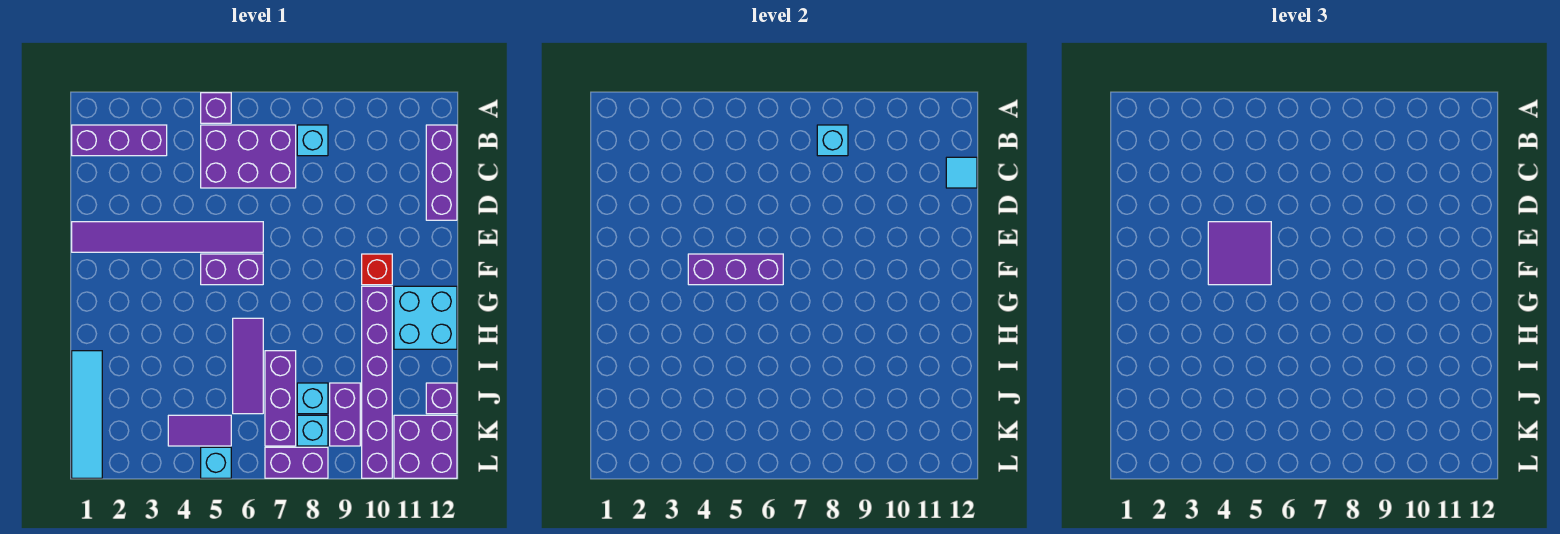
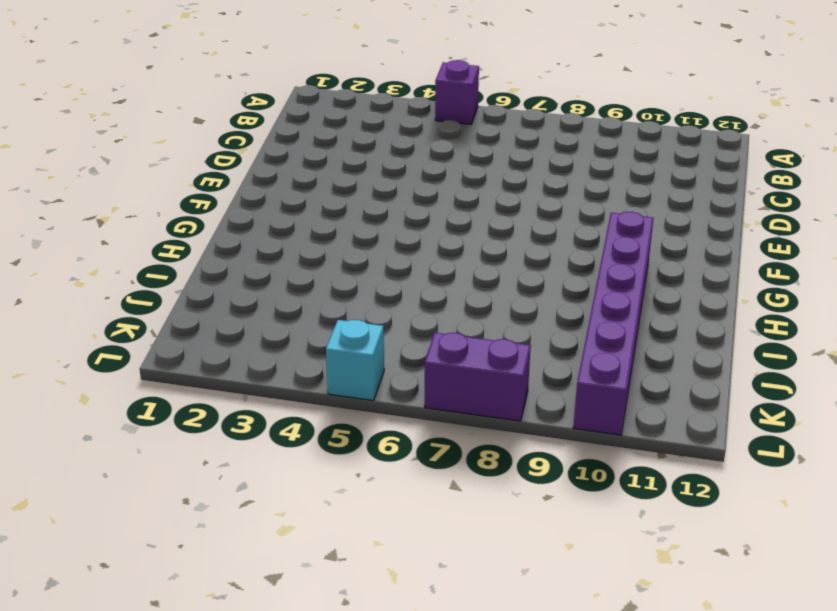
none -> purple 1x3 brick [72,125,167,156]
none -> purple 2x3 brick [201,125,296,188]
none -> cyan 1x1 brick [297,125,328,156]

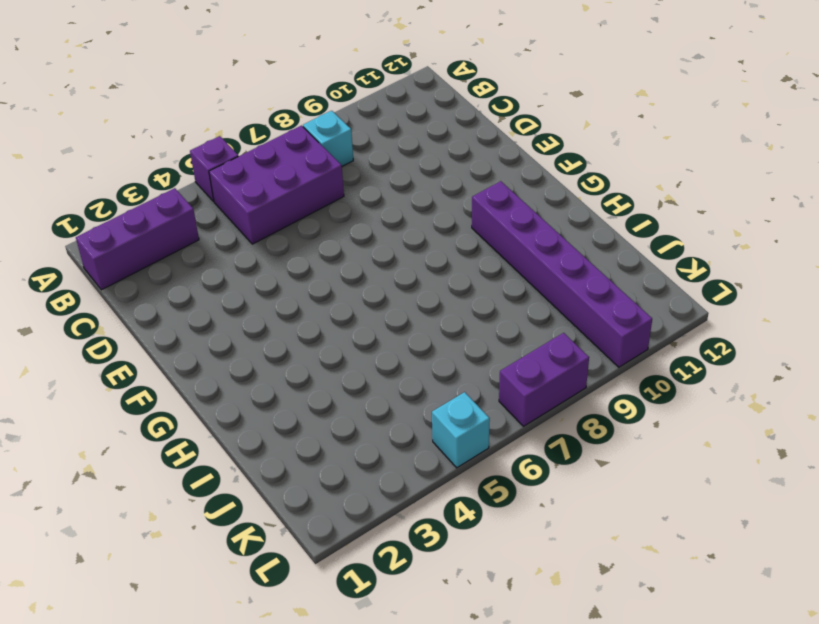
none -> purple 1x3 brick [426,125,457,220]
none -> purple 1x6 tile [72,222,263,252]
none -> purple 1x2 brick [201,254,263,285]

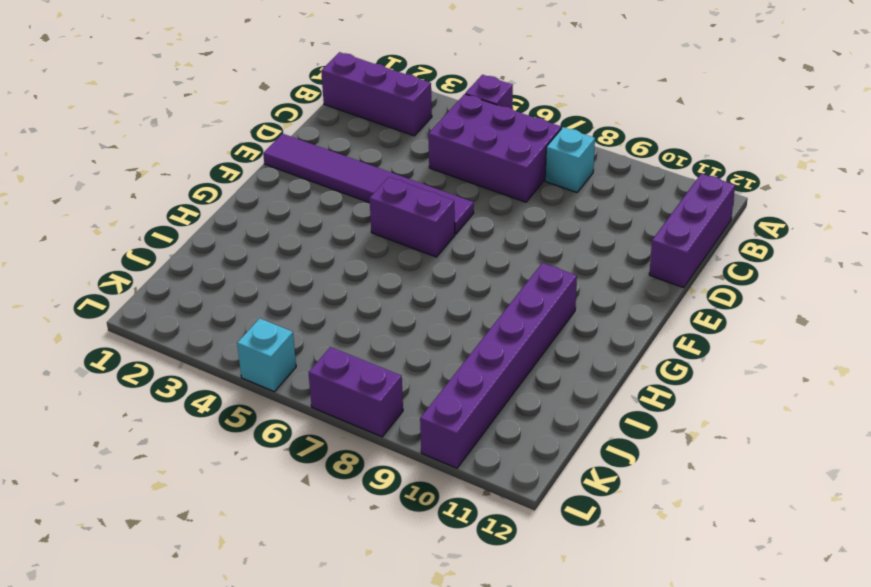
none -> red 1x1 brick [362,254,392,285]
none -> cyan 2x2 brick [394,286,457,349]
none -> purple 1x3 tile [233,318,263,414]

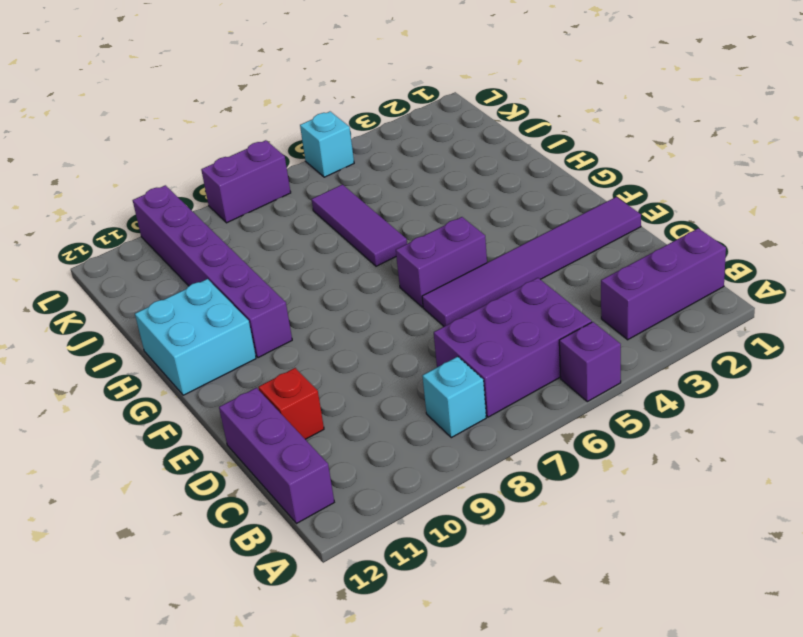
red 1x1 brick [258,368,324,439] -> red 1x1 brick moved to [362,254,392,285]
none -> cyan 1x4 tile [72,351,102,478]
none -> purple 1x3 brick [265,351,296,446]
none -> cyan 1x1 brick [297,383,328,414]

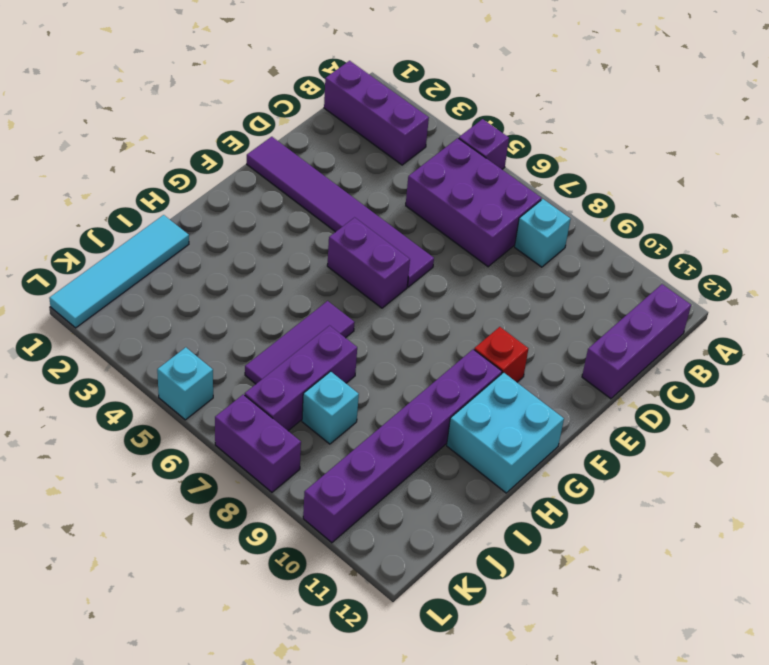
none -> purple 1x2 brick [330,383,360,446]
none -> purple 1x1 brick [426,383,457,414]
none -> purple 1x2 tile [168,415,231,446]

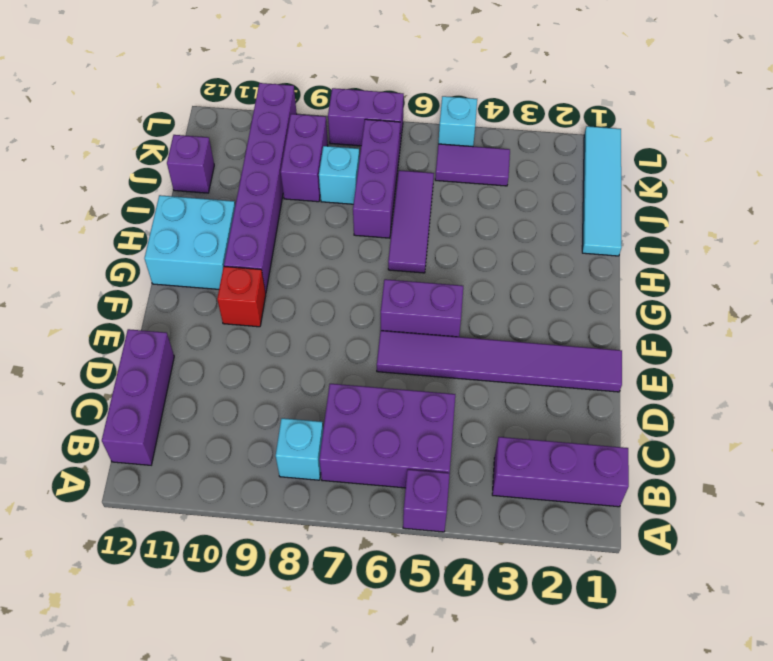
none -> cyan 1x1 brick [297,415,328,446]
none -> purple 2x2 brick [394,415,457,478]
none -> cyan 1x1 brick [817,125,848,156]

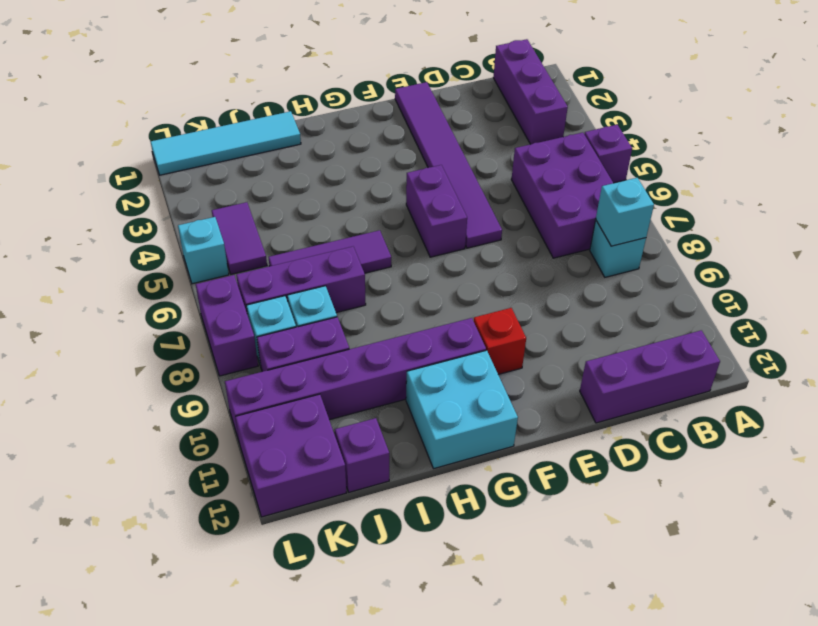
none -> cyan 1x1 tile [946,157,977,188]
none -> purple 1x3 brick [688,254,783,285]
none -> purple 2x2 tile [1208,222,1271,285]

